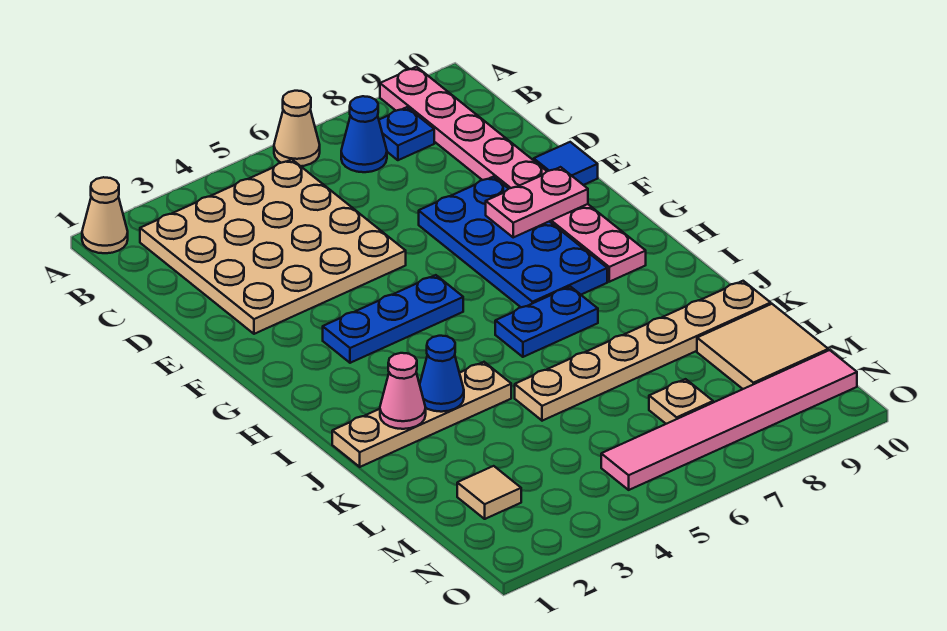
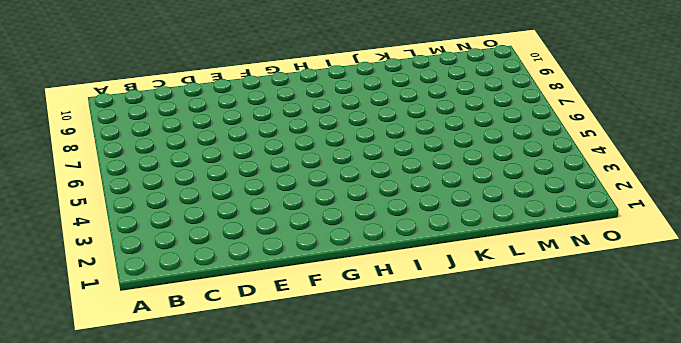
none -> tan 1x1 cone [82,177,128,253]
none -> tan 1x1 cone [274,91,320,166]
none -> pink 1x8 plate [380,67,646,282]

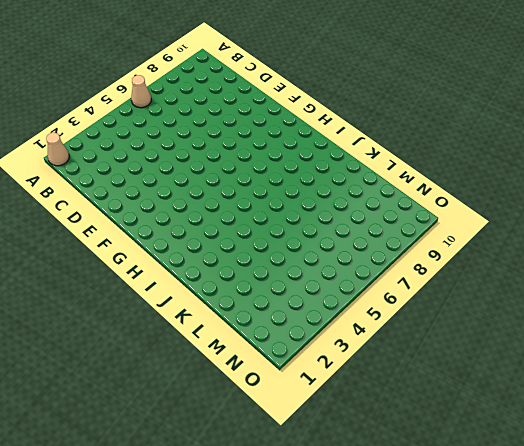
none -> pink 1x8 plate [380,67,646,282]
none -> tan 4x4 plate [140,159,406,334]
none -> blue 1x1 cone [341,96,387,172]

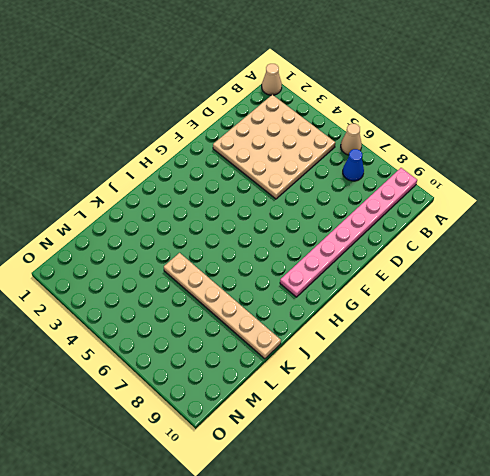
none -> blue 1x1 plate [379,107,434,160]
none -> blue 2x4 plate [419,177,607,307]
none -> blue 1x1 tile [534,142,598,185]

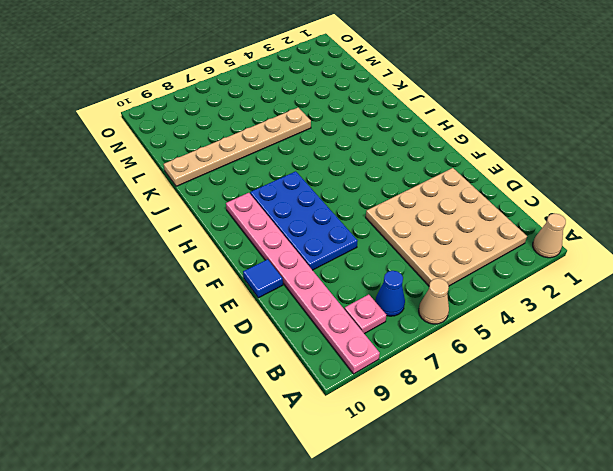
pink 1x1 plate [344,294,387,334] -> blue 1x1 plate [379,107,434,160]
none -> blue 1x3 plate [323,275,463,363]
none -> blue 1x2 plate [495,287,598,357]
none -> tan 1x4 plate [332,362,511,467]

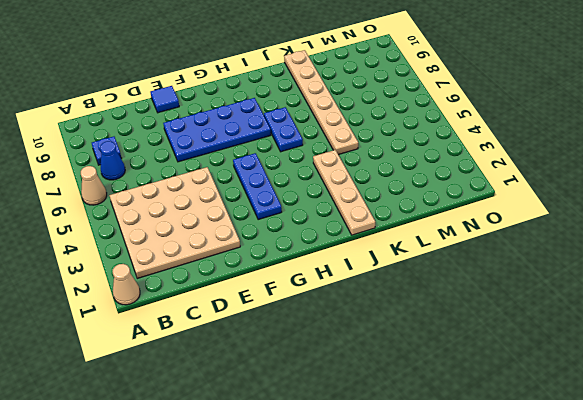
none -> pink 1x8 plate [380,67,646,282]
none -> tan 2x2 tile [697,304,828,389]
none -> tan 1x1 tile [457,466,521,519]

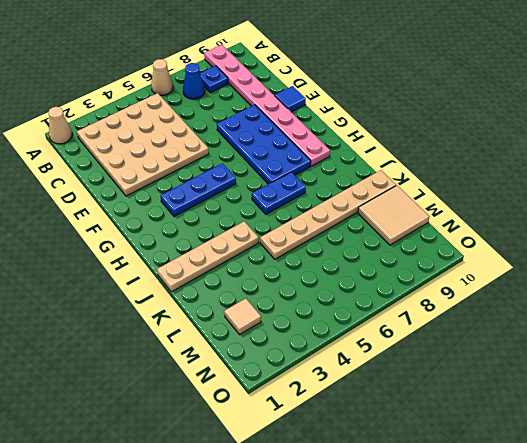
none -> tan 1x1 plate [649,379,713,424]
none -> pink 1x6 tile [601,350,857,490]
none -> pink 1x2 plate [486,167,588,237]

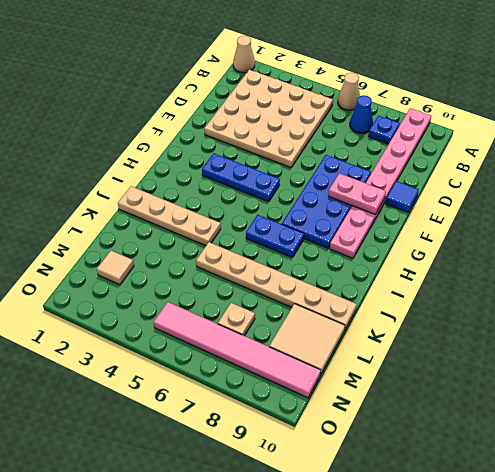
none -> pink 1x1 cone [380,353,426,429]
none -> blue 1x1 cone [420,336,464,412]

